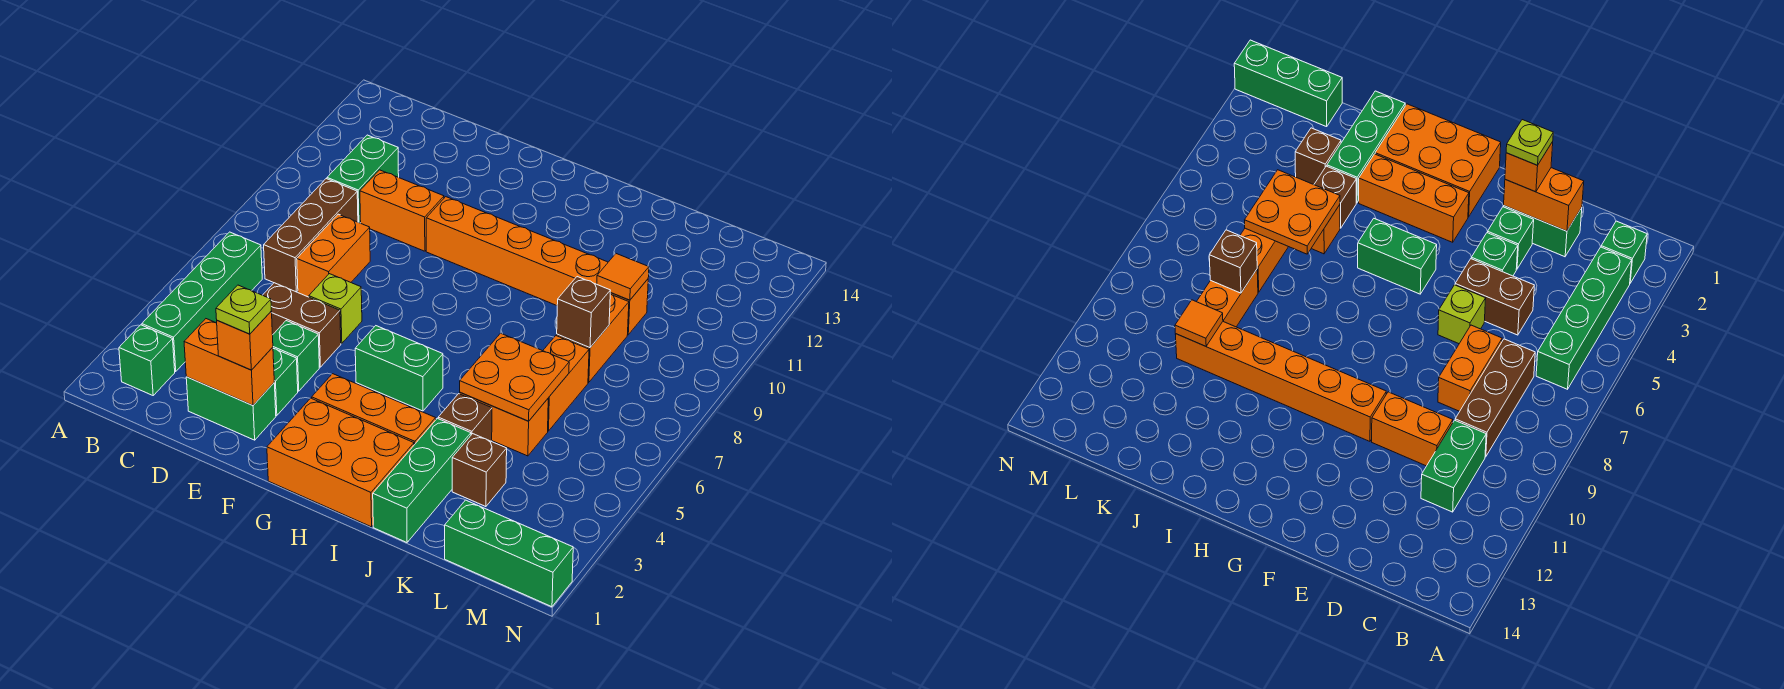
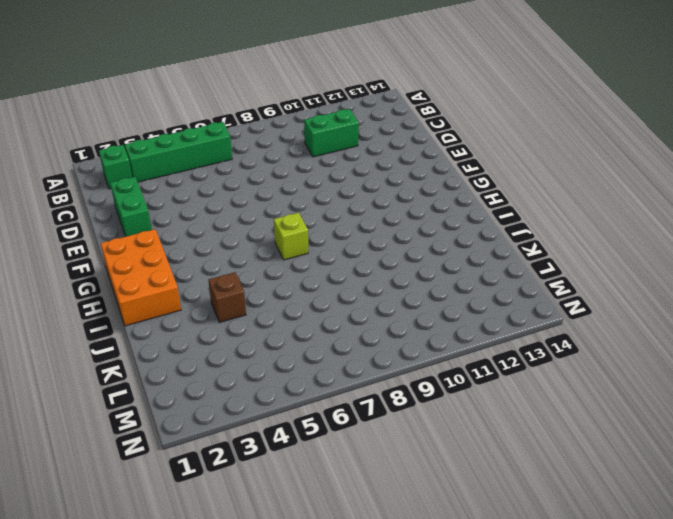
lime 1x1 brick [274,213,308,260] -> lime 1x1 brick moved to [309,274,362,343]
none -> brown 1x3 brick [264,179,358,292]
none -> brown 1x2 brick [263,283,341,367]
none -> orange 1x2 brick [297,214,370,297]

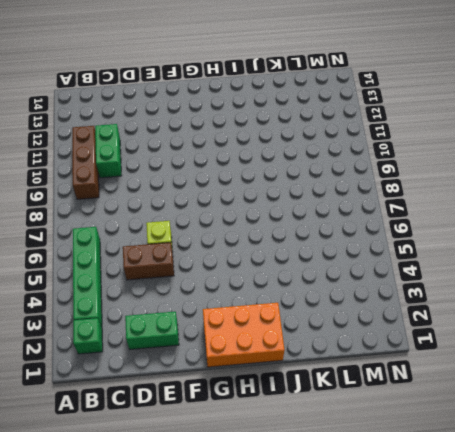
brown 1x3 brick [72,126,99,199] -> brown 1x3 brick moved to [264,179,358,292]
none -> orange 1x2 brick [297,214,370,297]
none -> orange 1x2 brick [360,170,444,251]
none -> green 1x1 brick [273,348,298,416]

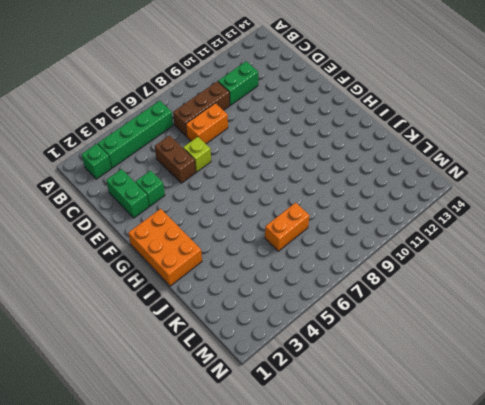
none -> orange 1x2 brick [360,170,444,251]
none -> green 1x1 brick [273,321,319,391]
none -> orange 1x6 brick [426,197,648,335]

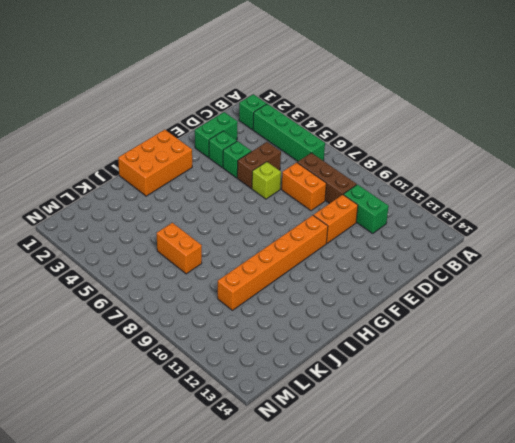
none -> orange 1x3 brick [312,374,436,445]
none -> green 1x2 brick [355,326,443,411]
none -> green 1x3 brick [373,418,471,542]

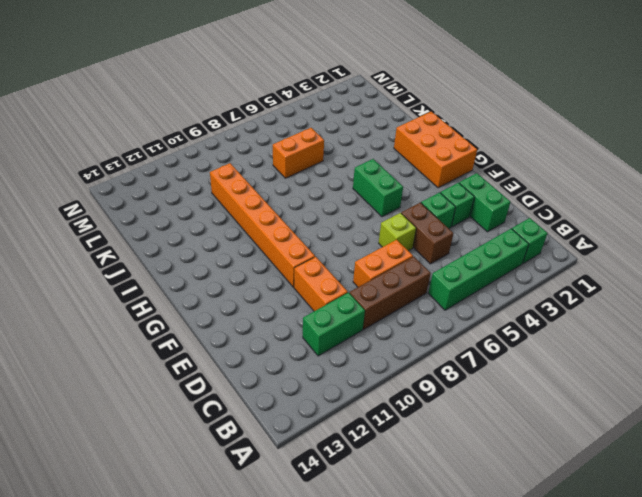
none -> orange 1x3 brick [312,374,436,445]
none -> green 1x3 brick [373,418,471,542]
none -> brown 1x1 brick [438,394,492,441]

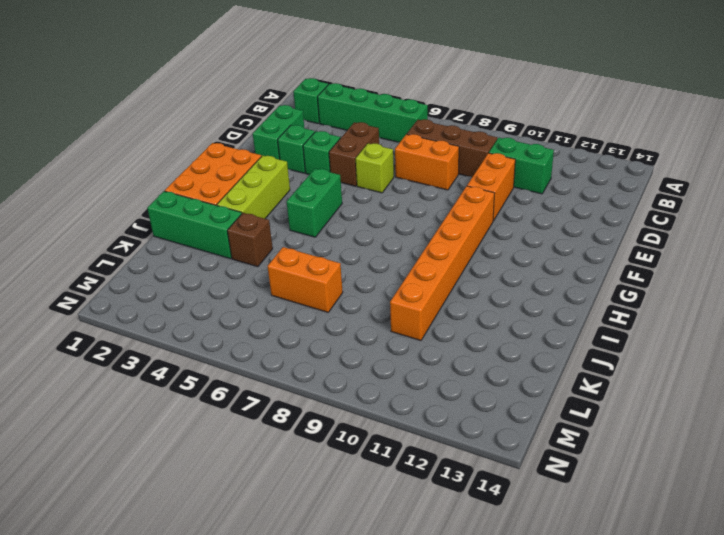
lime 1x3 brick [217,155,290,219] -> orange 1x3 brick [312,374,436,445]
none -> orange 1x2 brick [460,393,548,456]
none -> brown 1x1 brick [452,434,507,507]
none -> orange 1x2 brick [557,294,629,382]

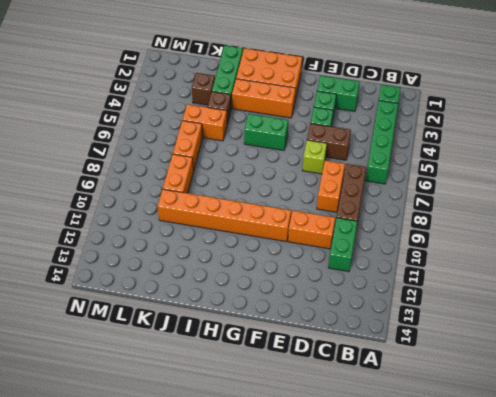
none -> green 1x3 brick [445,500,573,607]
none -> orange 1x2 brick [184,319,274,405]
none -> orange 2x2 plate [460,333,569,421]

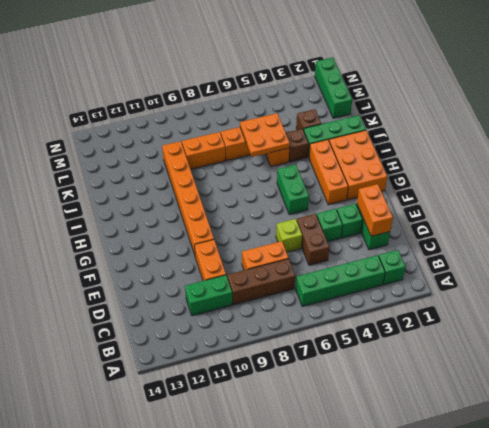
none -> brown 1x1 brick [557,277,611,348]
none -> orange 1x1 tile [597,254,649,300]
none -> orange 1x1 brick [217,311,273,370]

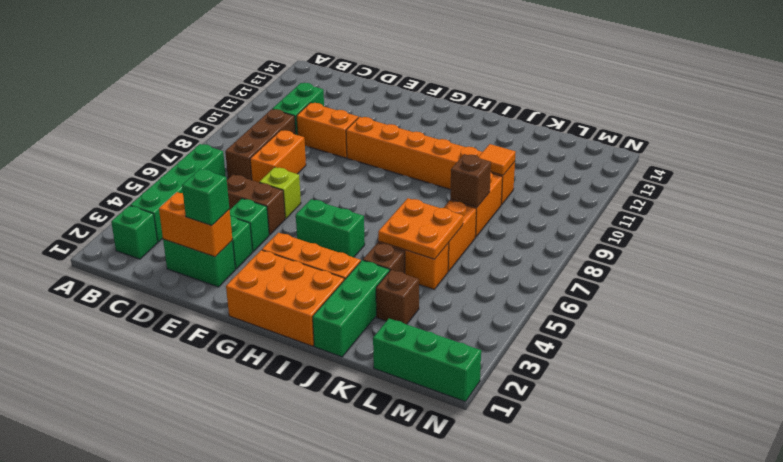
green 1x1 brick [182,169,229,226] -> orange 1x1 brick [217,311,273,370]
none -> lime 1x1 plate [216,285,271,334]

